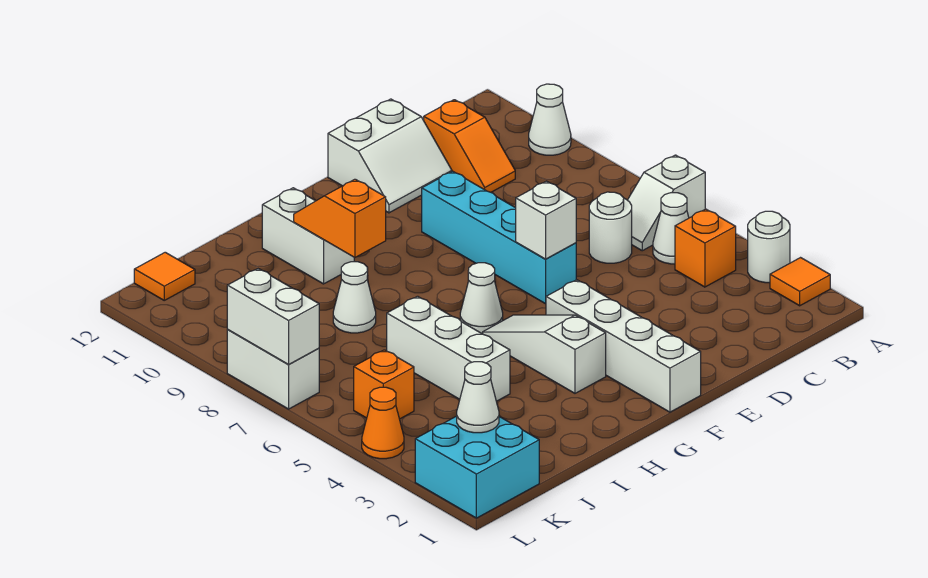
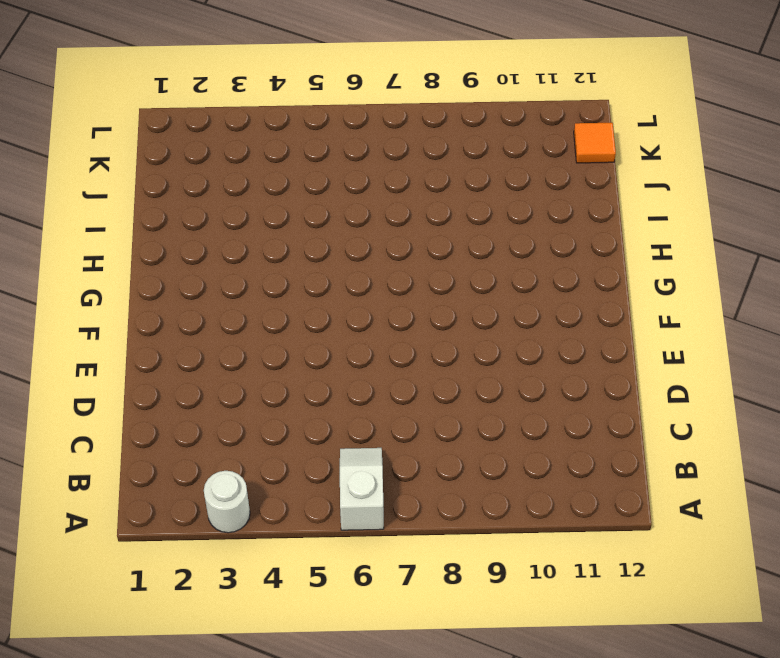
none -> orange 1x1 tile [770,258,830,306]
none -> white 1x1 cone [529,84,571,155]
none -> orange 1x1 brick [675,209,736,287]

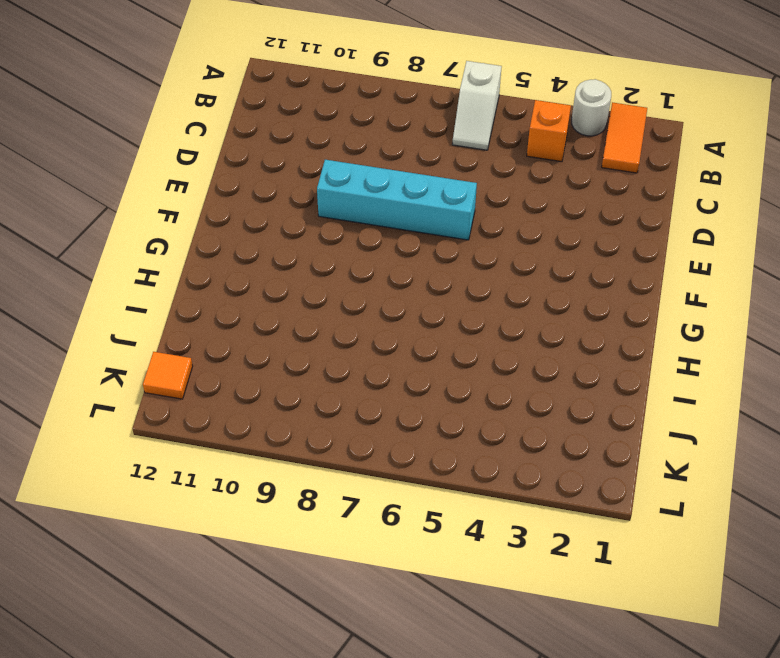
orange 1x2 tile [602,102,647,173] -> orange 1x1 tile [770,258,830,306]
none -> white 1x1 cone [529,84,571,155]
none -> white 1x1 cone [653,193,689,264]
none -> white 1x1 round brick [589,192,632,263]

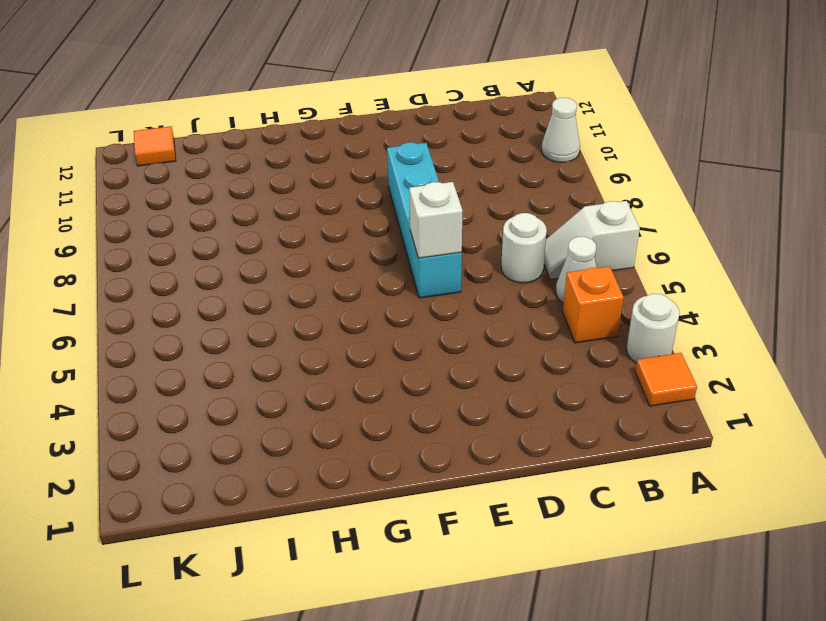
none -> orange 1x2 slope [424,100,515,192]
none -> white 2x2 slope [328,99,452,213]
none -> white 1x4 brick [546,280,701,412]

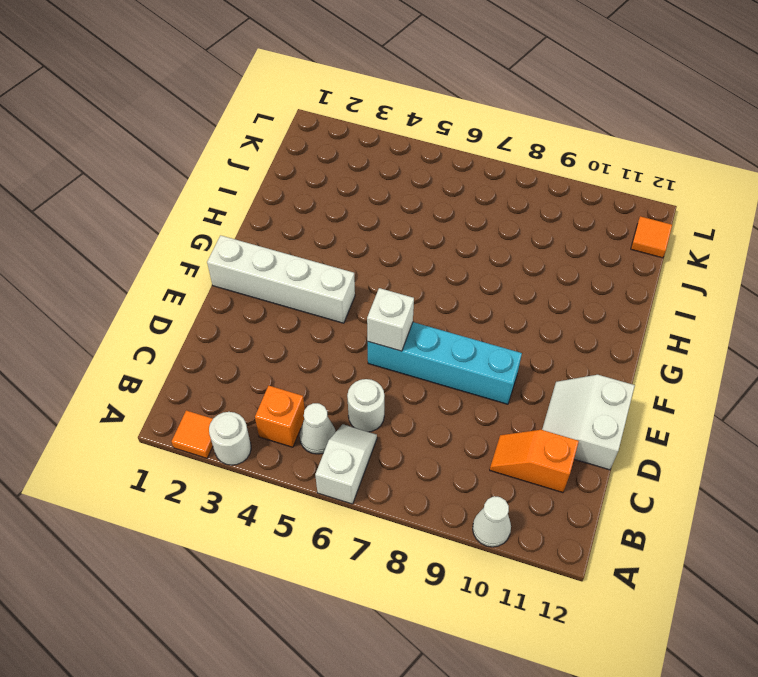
none -> white 1x3 slope [483,315,606,393]
none -> white 1x1 cone [460,263,503,334]
none -> white 1x2 brick [262,188,354,284]

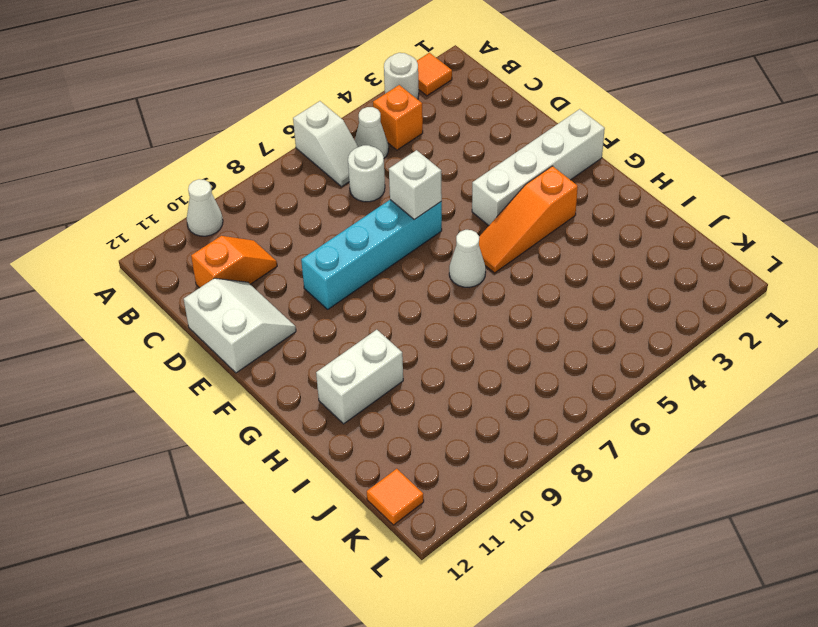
orange 1x3 slope [479,166,578,273] -> white 1x3 slope [483,315,606,393]
none -> white 1x3 brick [387,296,510,401]
none -> white 1x1 cone [333,262,376,333]
none -> cyan 2x2 brick [415,416,539,518]

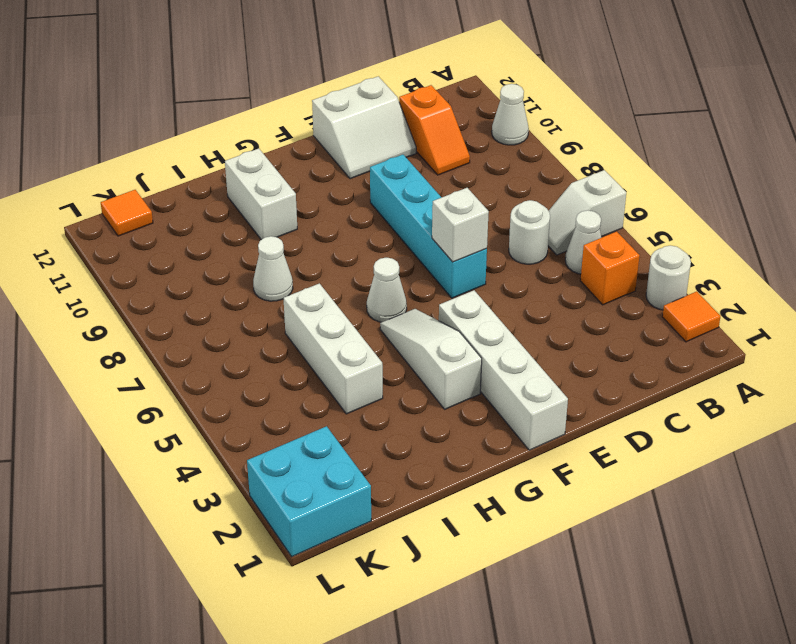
none -> orange 1x1 brick [354,350,414,419]
none -> orange 1x1 cone [362,387,404,459]
none -> white 1x2 brick [227,330,319,409]

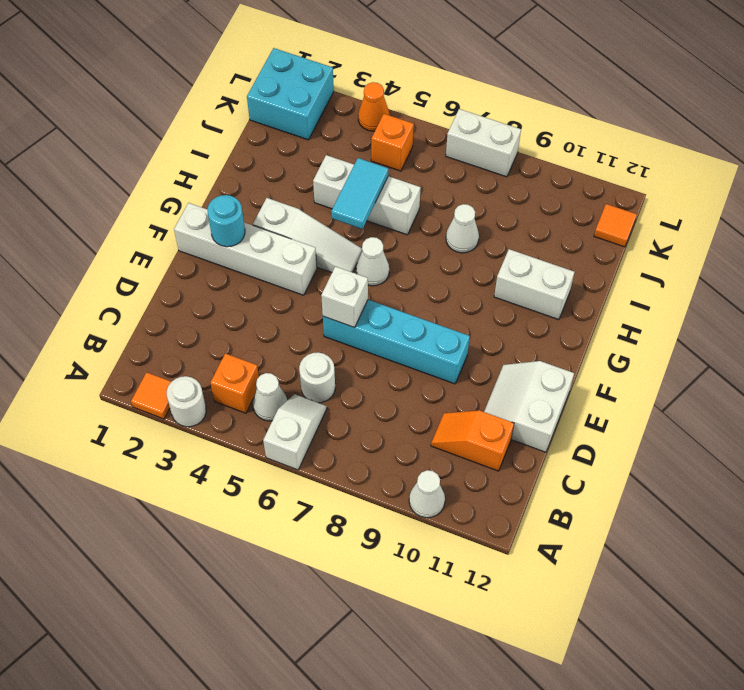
cyan 1x1 round brick [208,195,245,247] -> none
cyan 1x2 tile [331,158,388,229] -> none
none -> orange 1x2 slope [294,179,386,258]
none -> white 1x1 cone [457,362,499,433]
none -> white 1x2 brick [227,269,319,364]

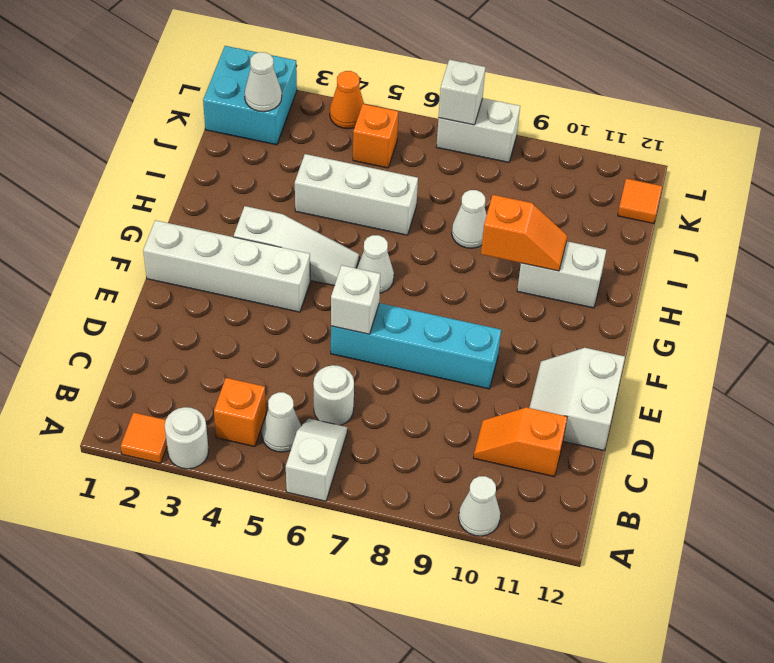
white 1x1 brick [439,60,485,125] -> white 1x2 brick [227,269,319,364]

